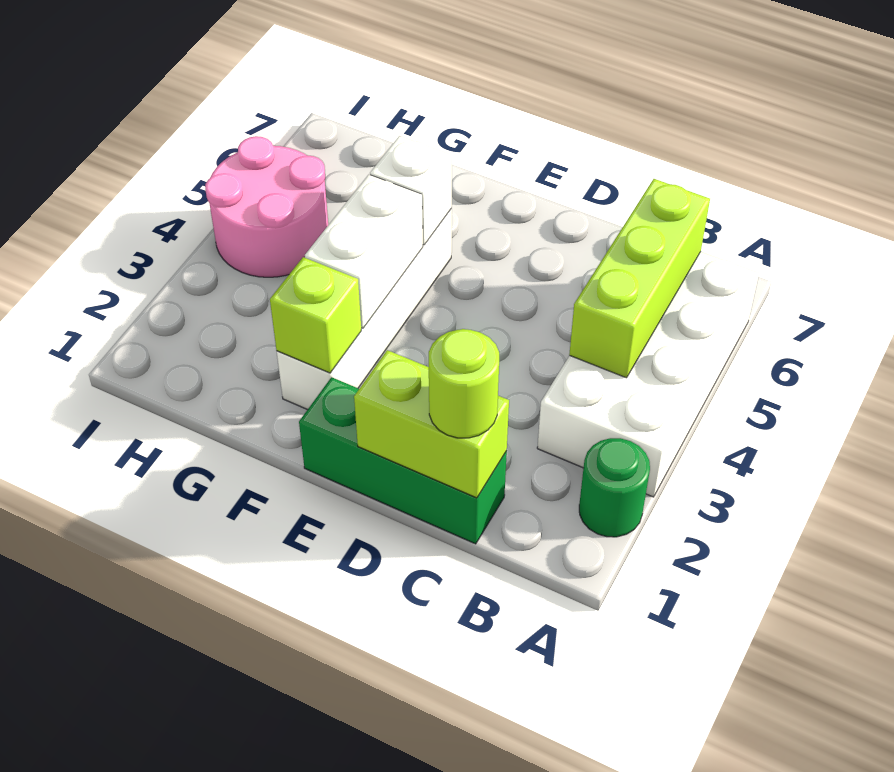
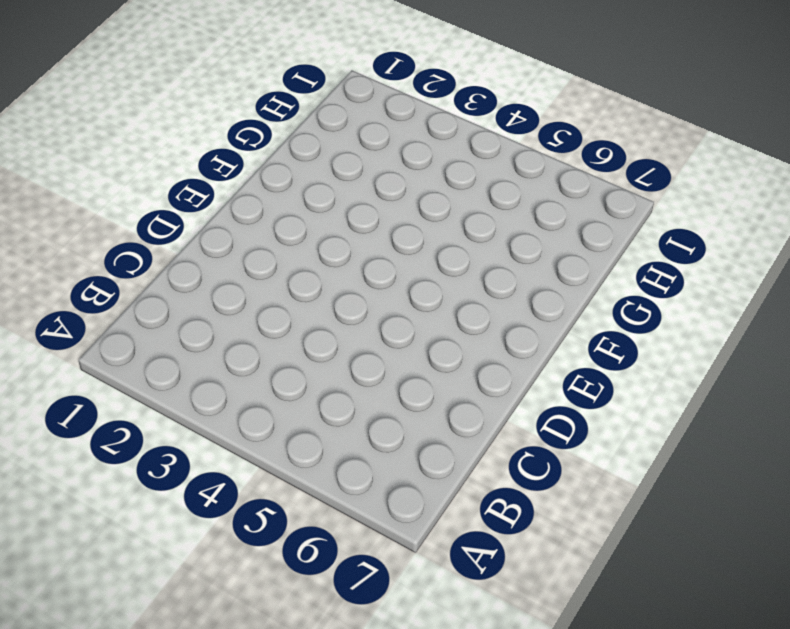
none -> green 1x1 round brick [579,438,650,537]
none -> white 2x4 brick [537,252,759,497]

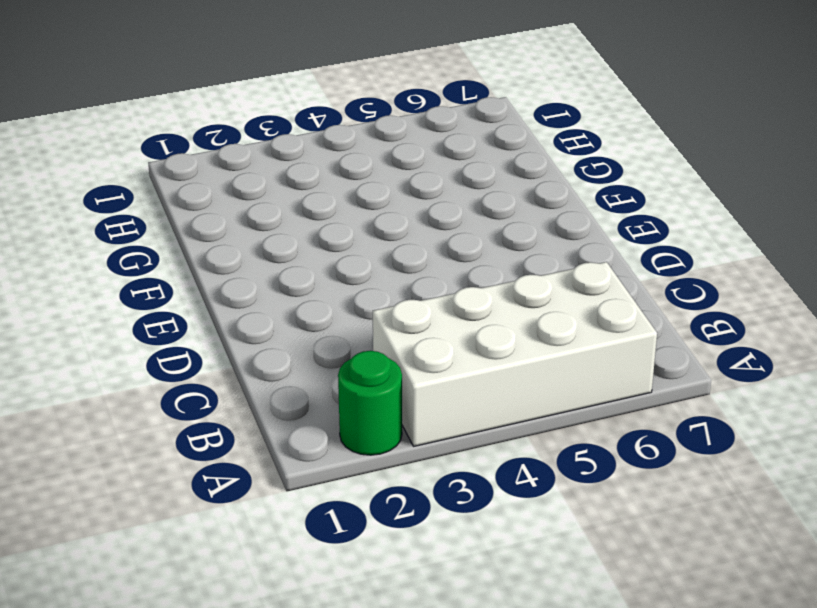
none -> green 1x3 brick [299,377,507,544]
none -> white 1x4 brick [277,209,452,410]

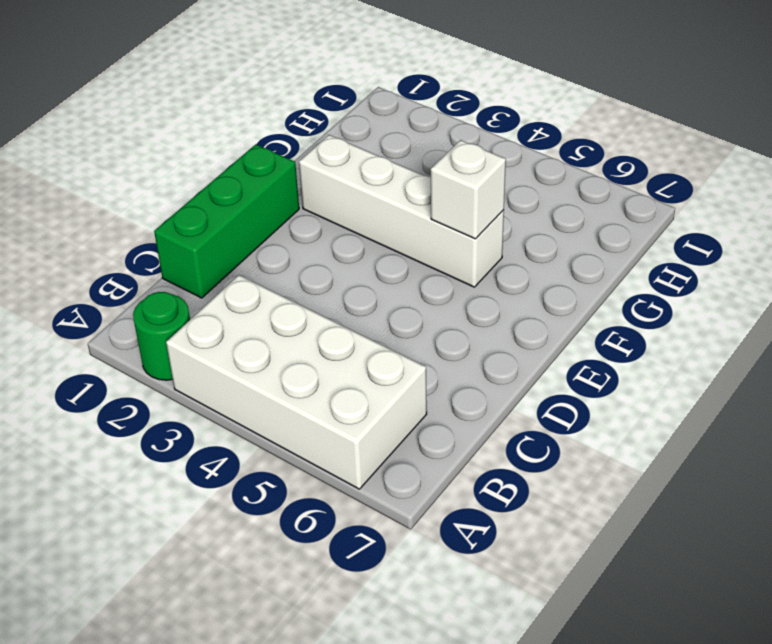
none -> pink 2x2 round brick [205,136,328,277]
none -> lime 1x3 brick [569,179,710,378]

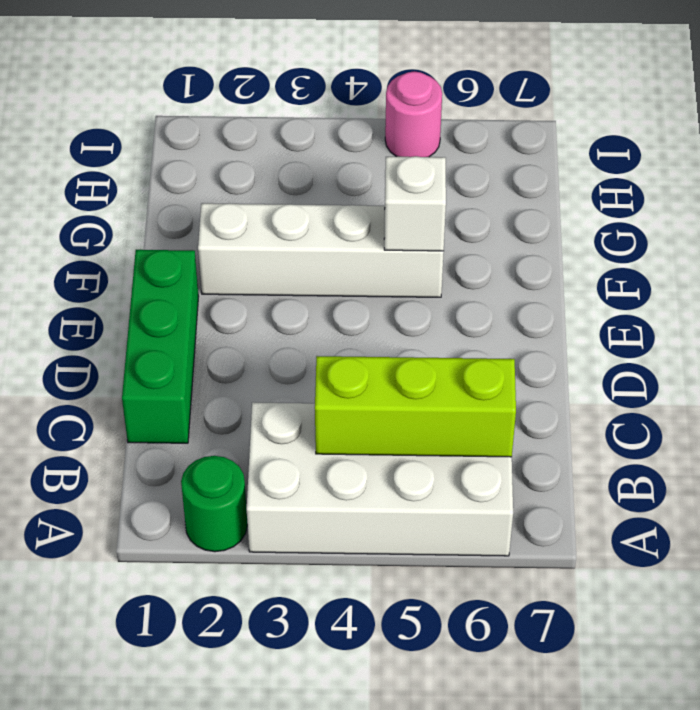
pink 1x1 round brick [385,71,442,157] -> pink 2x2 round brick [205,136,328,277]
none -> lime 1x2 brick [354,350,509,498]
none -> lime 1x1 brick [270,257,361,373]

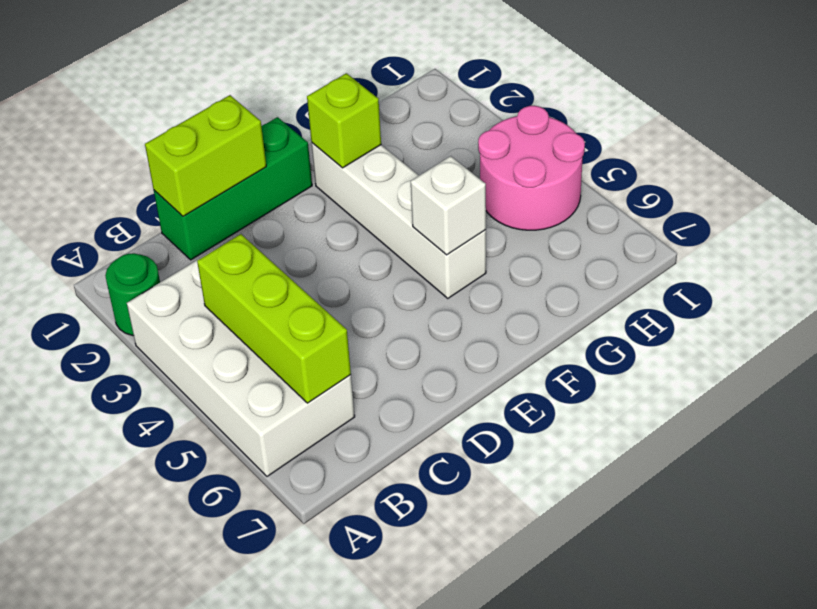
none -> white 1x2 brick [305,175,423,328]
none -> lime 1x1 round brick [429,329,499,438]

